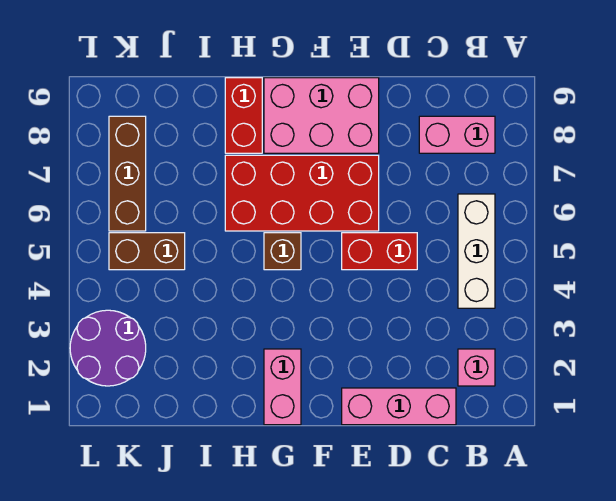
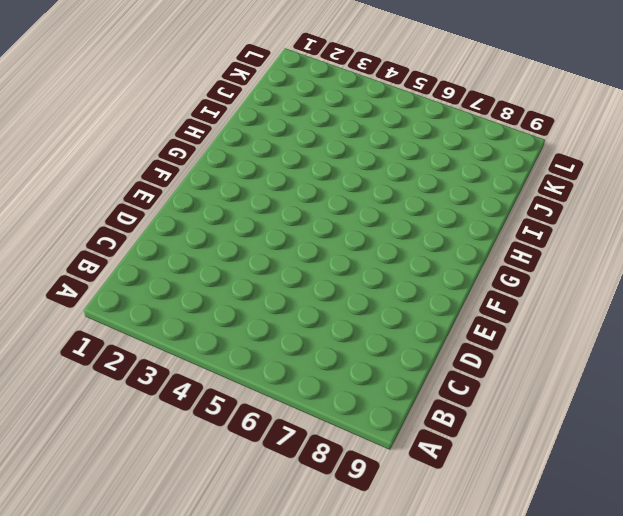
none -> pink 1x1 brick [458,349,495,386]
none -> white 1x3 brick [458,194,495,308]
none -> pink 1x2 brick [419,116,495,153]

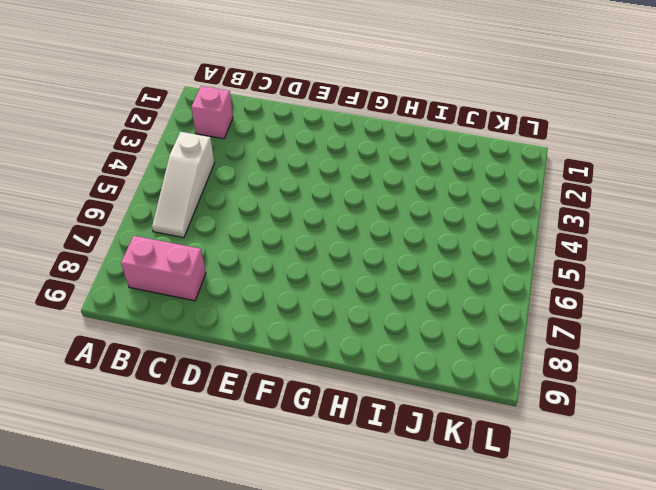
white 1x3 slope [152,132,214,238] -> white 1x3 brick [458,194,495,308]
none -> pink 1x3 brick [342,388,456,425]
none -> red 1x2 brick [342,233,417,270]
none -> red 2x4 brick [225,155,379,231]

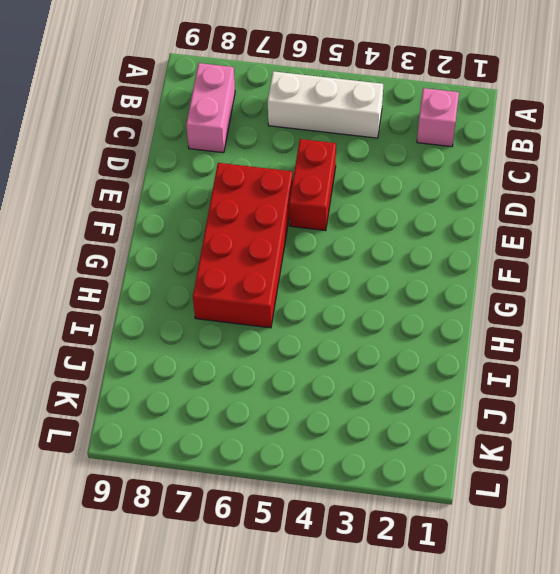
none -> pink 1x3 brick [342,388,456,425]
none -> pink 2x3 brick [264,78,379,153]
none -> pink 1x2 brick [264,349,301,425]

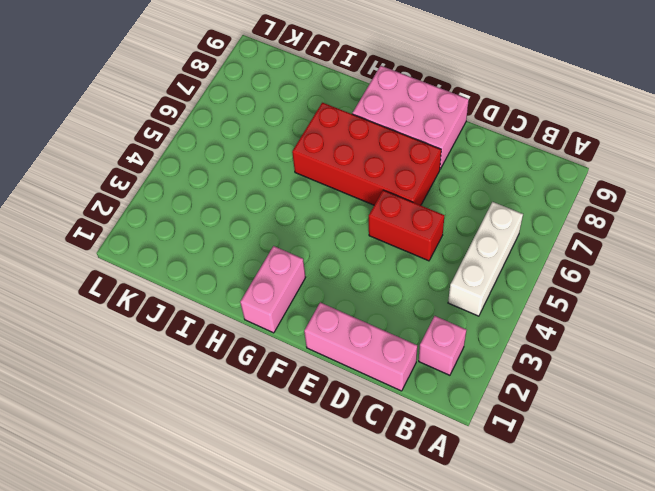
none -> pink 1x2 brick [419,116,495,153]
none -> brown 1x1 brick [264,233,301,270]
none -> red 1x2 brick [225,78,262,153]

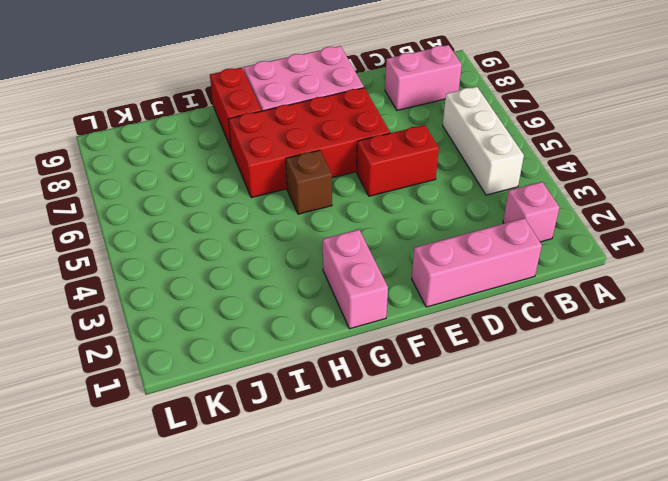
none -> brown 1x2 brick [109,233,185,270]
none -> purple 2x2 round brick [70,310,146,386]
none -> brown 1x3 brick [109,116,146,231]

